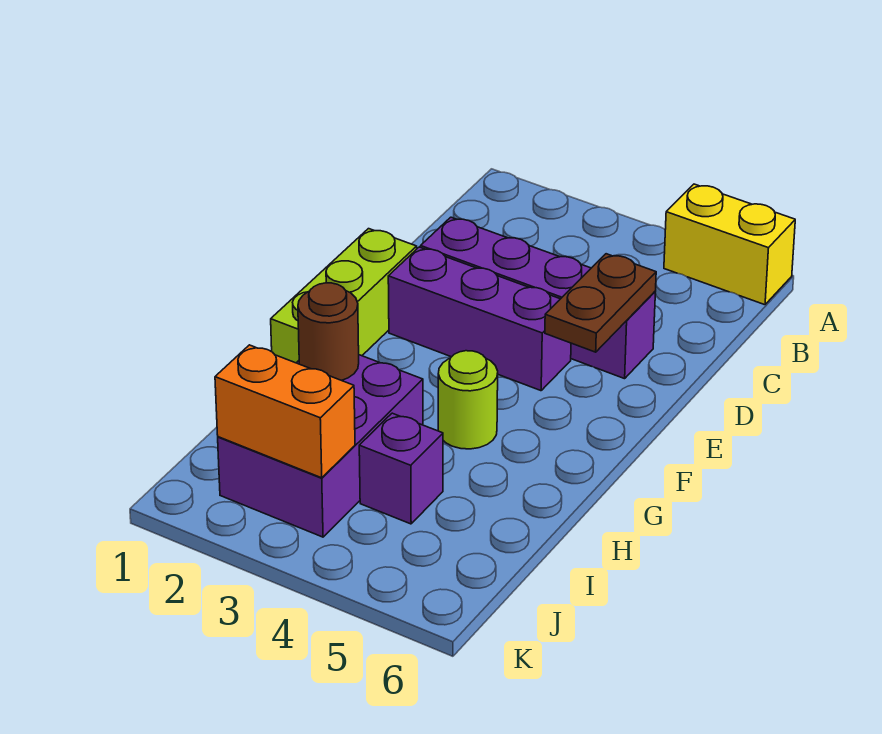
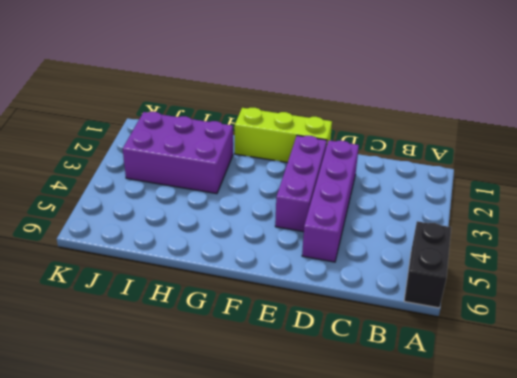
black 1x2 brick [404,221,451,308] -> yellow 1x2 brick [664,184,795,305]
none -> lime 1x1 round brick [438,351,498,449]
none -> purple 1x1 brick [359,413,443,524]

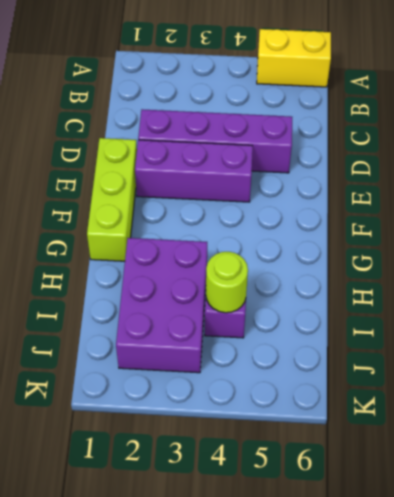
lime 1x1 round brick [206,252,248,313] -> lime 1x1 round brick moved to [438,351,498,449]
none -> brown 1x2 plate [545,254,656,352]
none -> brown 1x1 round brick [298,283,359,380]

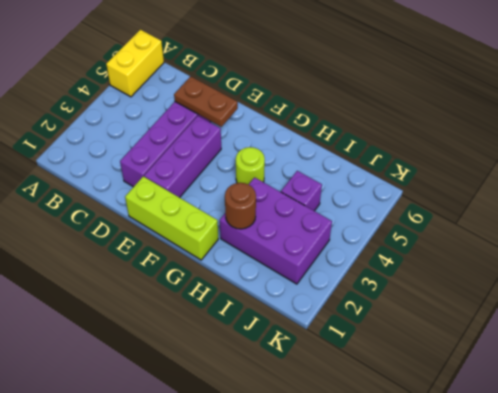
none -> orange 1x2 brick [215,345,355,478]

